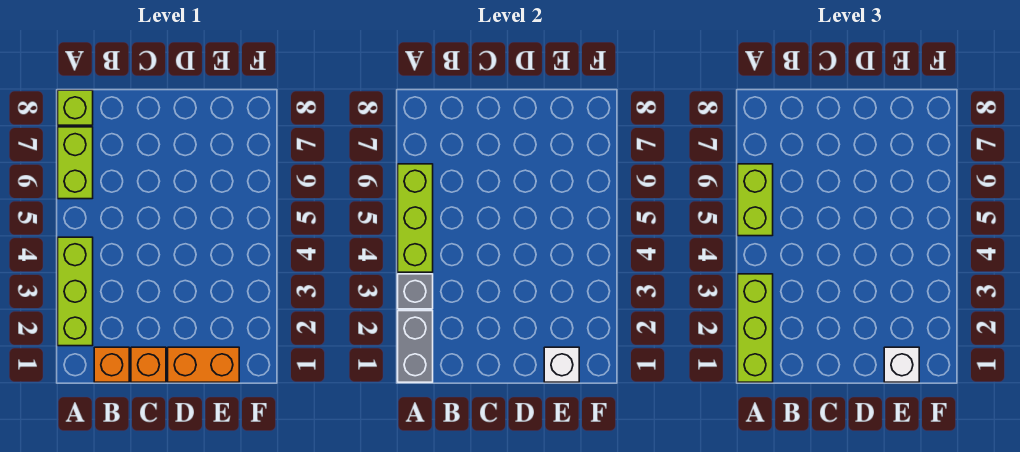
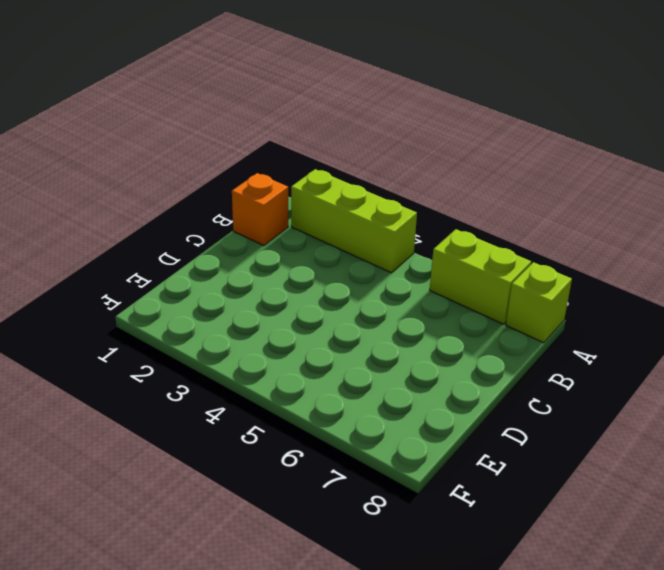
none -> orange 1x1 brick [131,347,166,382]
none -> orange 1x2 brick [168,347,239,382]
none -> grey 1x2 brick [398,311,433,382]

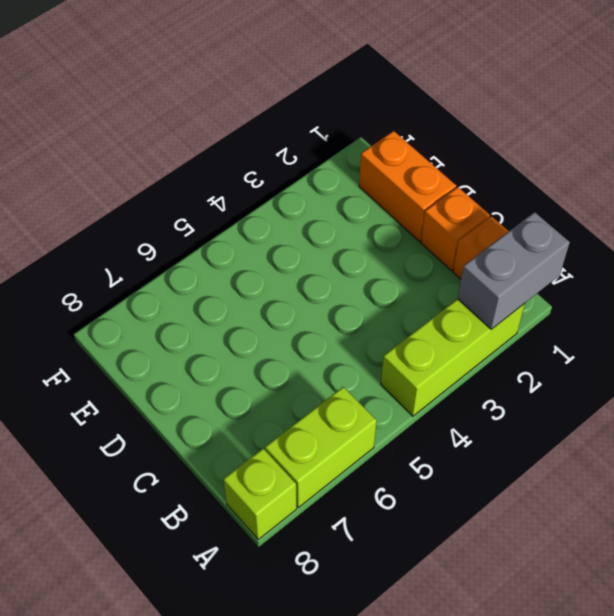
none -> grey 1x1 brick [398,274,433,309]
none -> lime 1x3 brick [398,164,433,272]
none -> white 1x1 brick [544,347,579,382]

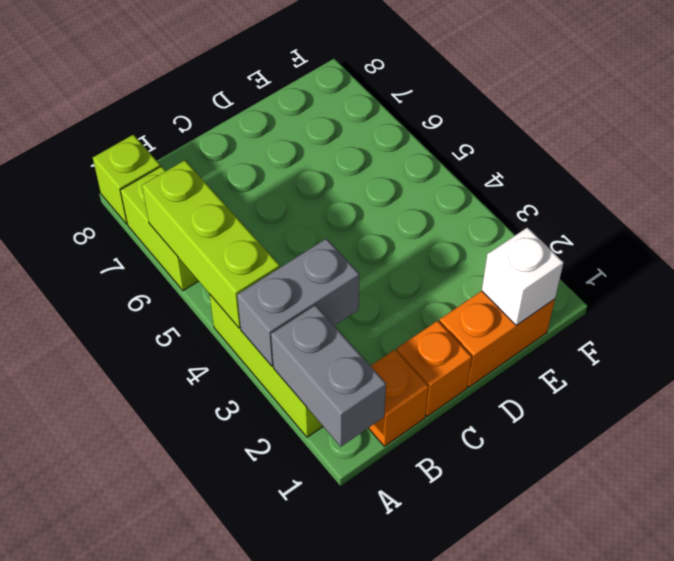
grey 1x2 brick [237,239,359,366] -> grey 1x1 brick [398,274,433,309]
none -> lime 1x3 brick [738,274,773,382]
none -> lime 1x2 brick [738,164,773,236]
none -> white 1x1 brick [884,347,919,382]

